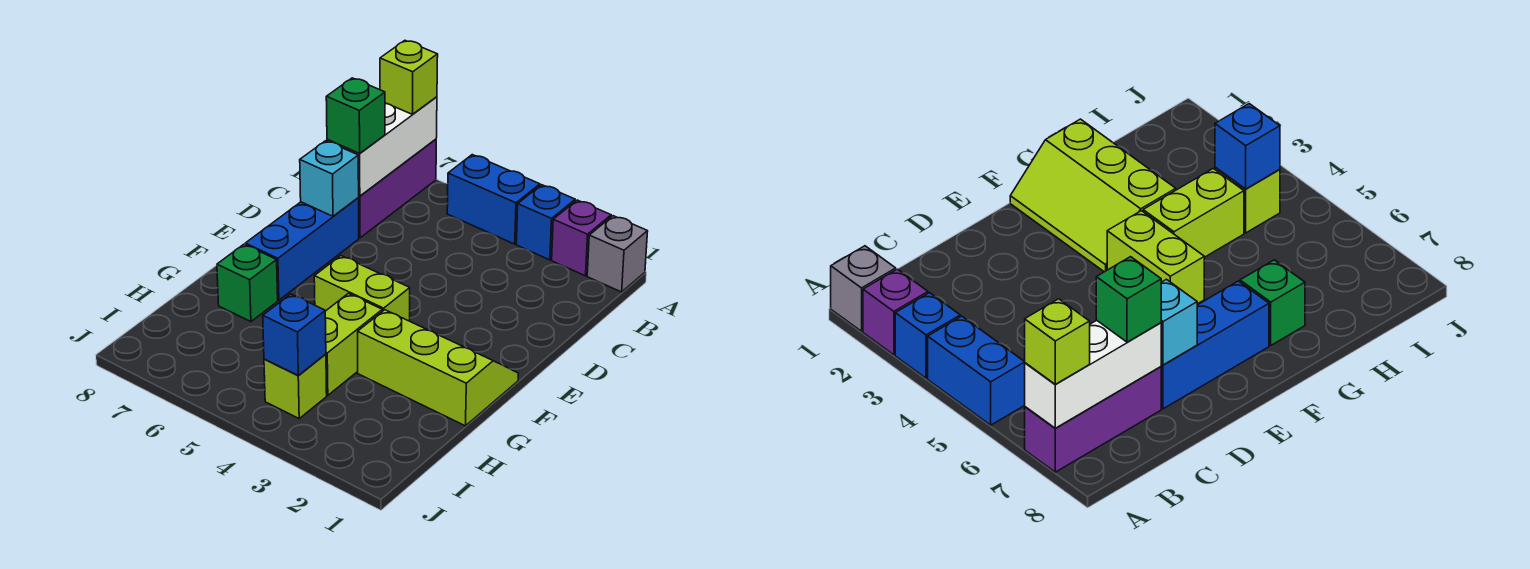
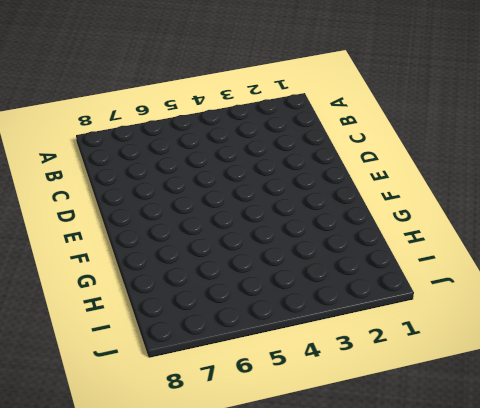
none -> grey 1x1 brick [587,216,648,292]
none -> purple 1x1 brick [552,200,611,276]
none -> blue 1x1 brick [516,185,575,260]

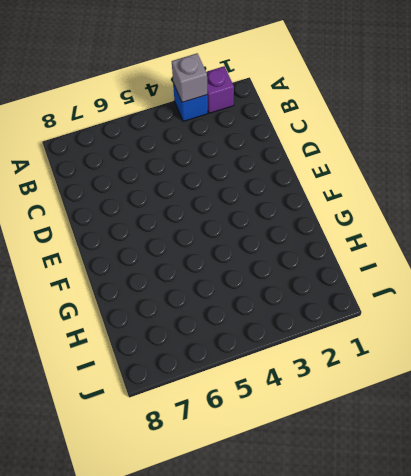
grey 1x1 brick [172,53,207,102] -> grey 1x1 brick moved to [587,216,648,292]
none -> blue 1x2 brick [447,155,540,244]
none -> purple 1x3 brick [358,139,436,238]
none -> blue 1x3 brick [245,198,359,300]

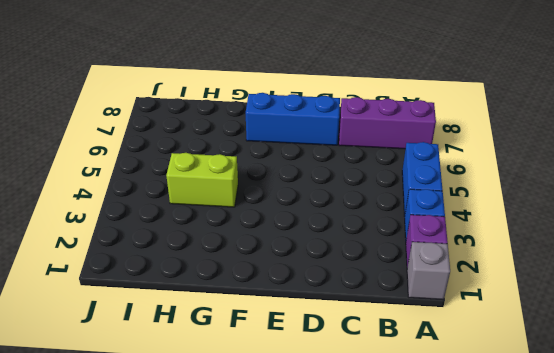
none -> lime 2x3 slope [358,310,518,426]
none -> lime 1x2 brick [314,256,410,321]
none -> green 1x1 brick [217,244,278,322]

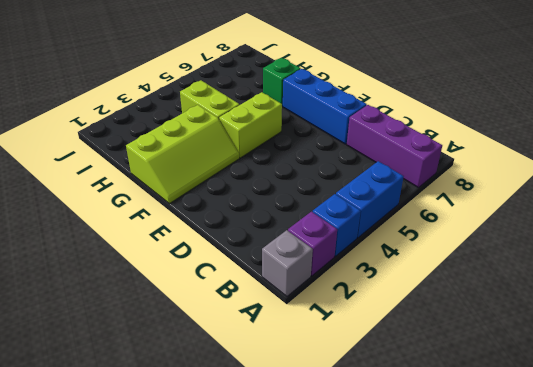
none -> lime 1x1 brick [264,354,327,418]
none -> white 1x3 brick [327,97,437,196]
none -> cyan 1x1 brick [300,141,359,216]

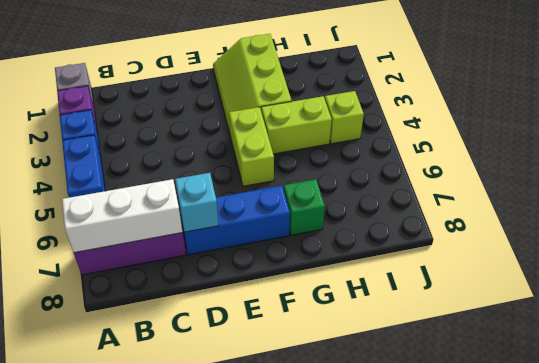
none -> blue 1x1 brick [263,294,326,376]
none -> lime 1x1 brick [380,41,438,114]
none -> green 1x1 brick [326,78,385,153]

